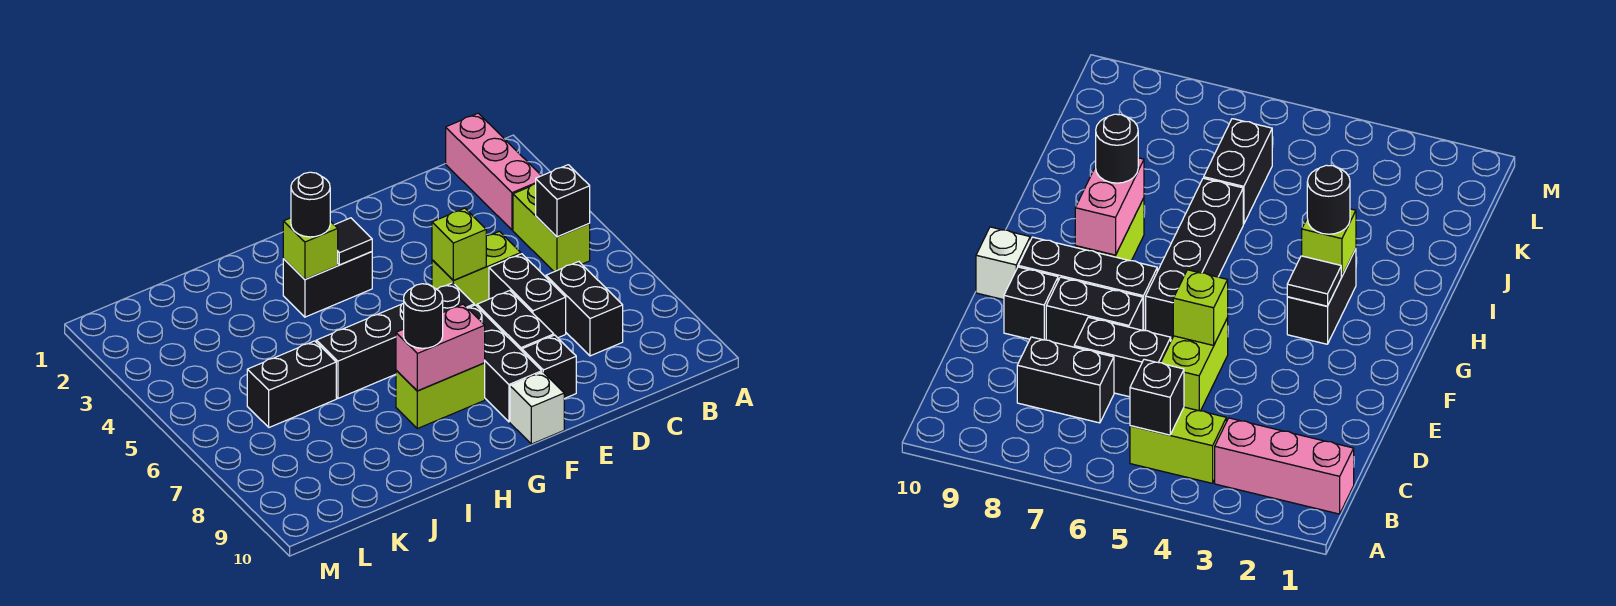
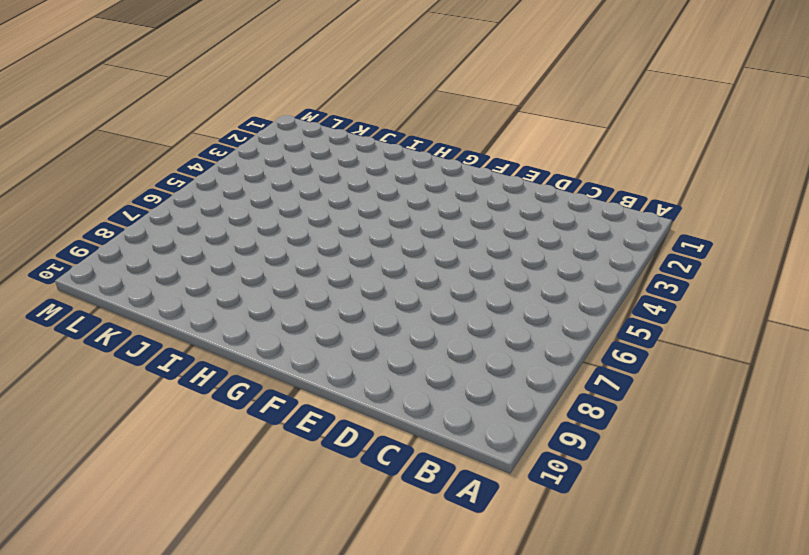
none -> pink 1x3 brick [446,113,541,230]
none -> lime 1x2 brick [513,184,590,272]
none -> black 1x2 brick [546,262,623,356]

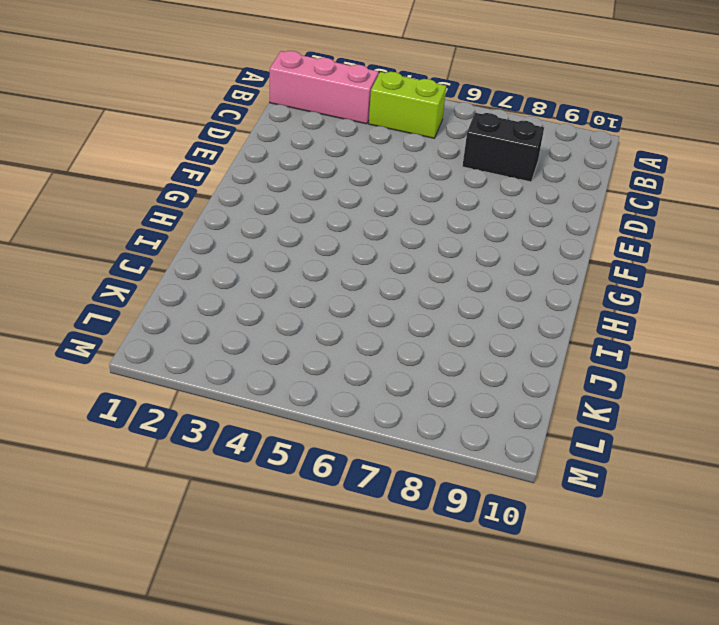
none -> lime 1x2 brick [432,231,521,306]
none -> black 1x2 brick [489,254,566,338]
none -> black 1x2 brick [477,291,554,351]

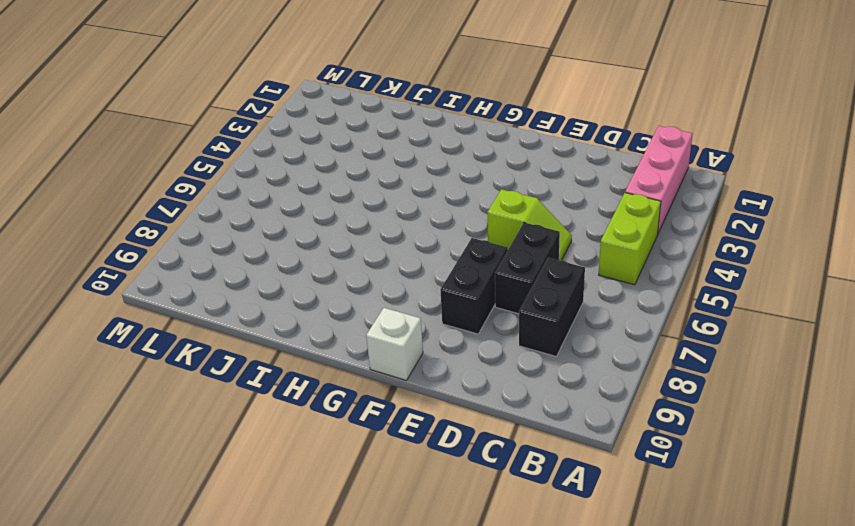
lime 1x2 slope [487,189,572,261] -> lime 1x2 brick [432,231,521,306]
none -> black 1x1 brick [522,335,576,399]
none -> black 1x4 brick [316,283,474,398]
none -> black 1x3 brick [468,305,542,422]

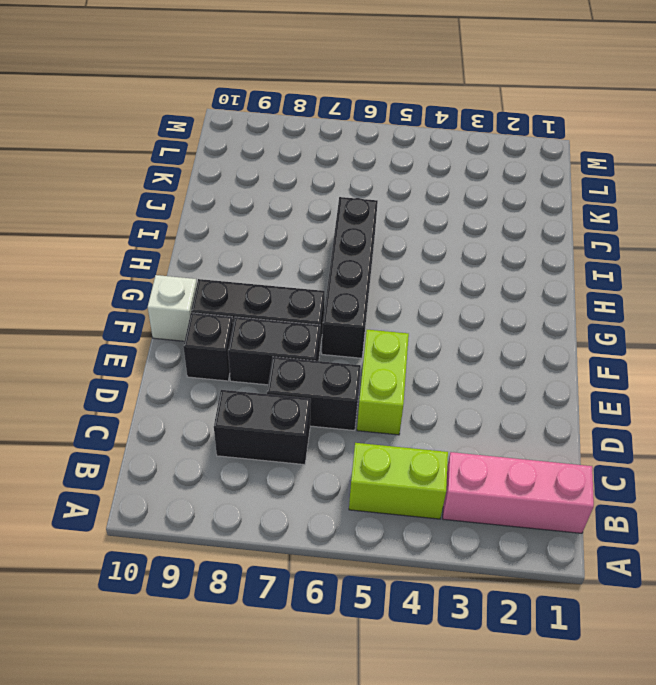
none -> black 1x2 brick [283,252,372,317]
none -> lime 1x2 brick [396,363,485,429]
none -> black 1x2 brick [247,341,336,427]

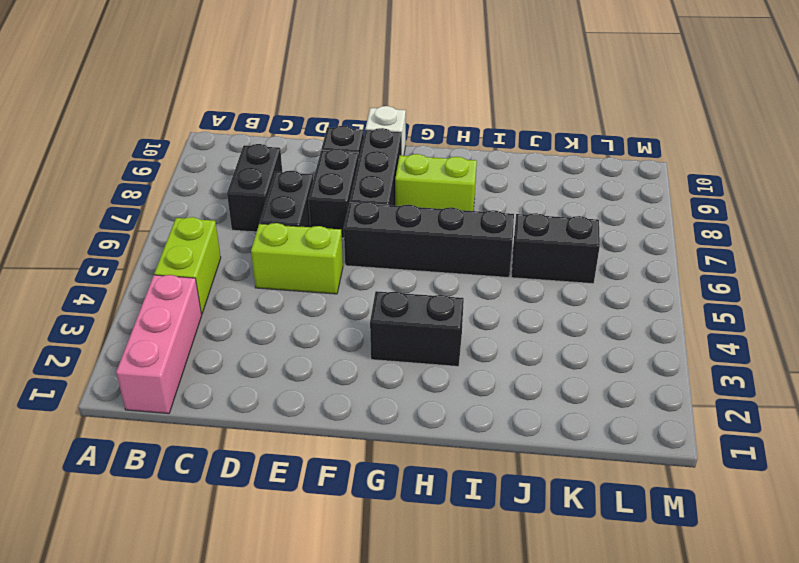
none -> black 1x1 brick [536,165,590,237]
none -> lime 1x1 brick [432,208,486,281]
none -> black 1x1 tile [335,218,372,265]

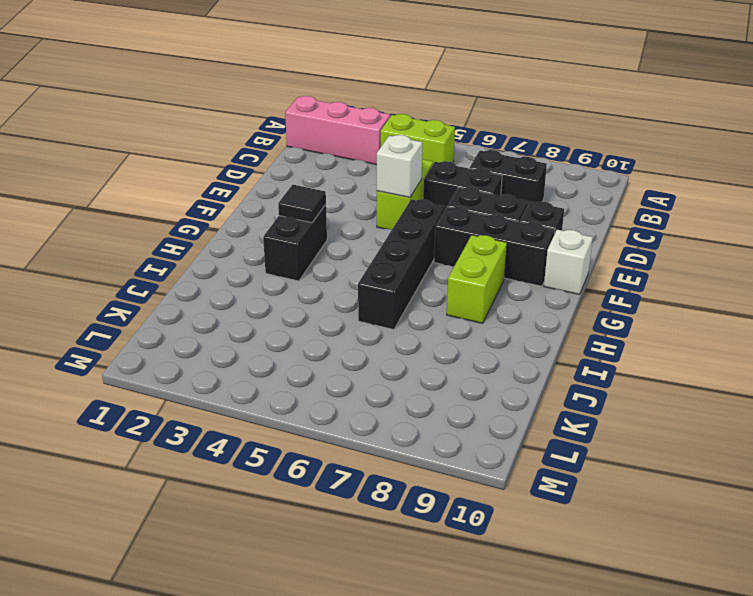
white 1x1 brick [377,135,422,198] -> lime 1x1 brick [432,208,486,281]
none -> black 1x2 brick [247,341,336,427]
none -> black 1x1 brick [536,165,590,237]
none -> pink 1x2 brick [396,304,485,391]

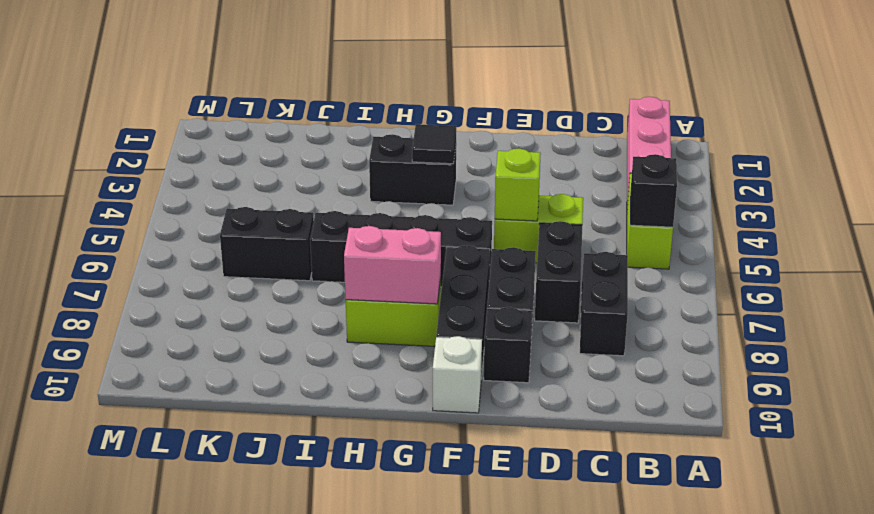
none -> lime 1x1 brick [283,218,338,279]
none -> black 1x1 round brick [291,172,330,237]
none -> black 1x1 round brick [404,284,443,348]

